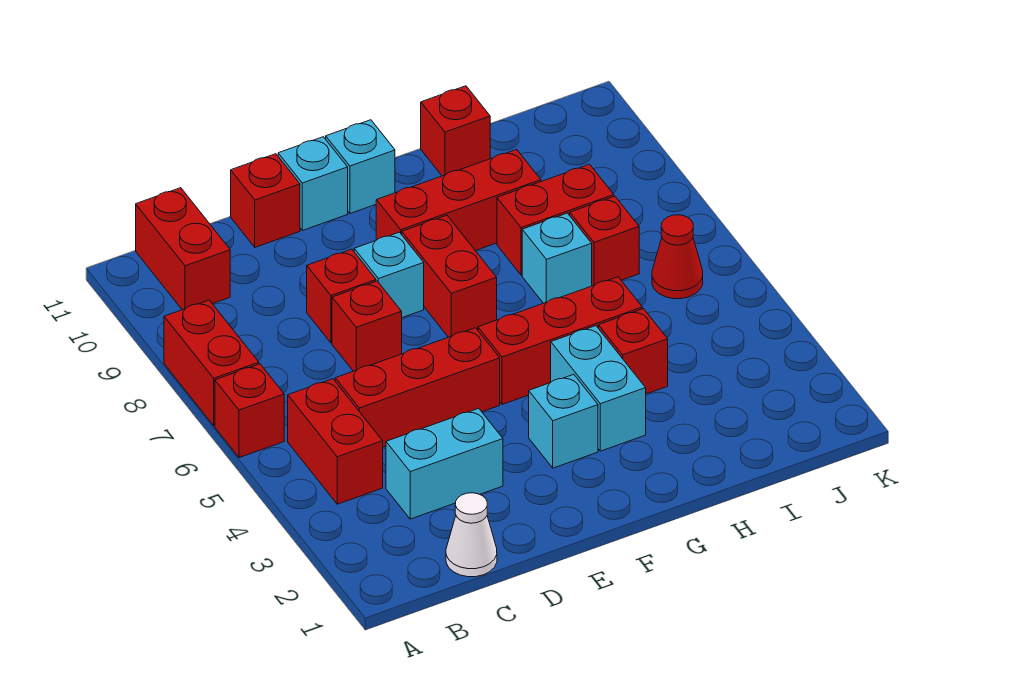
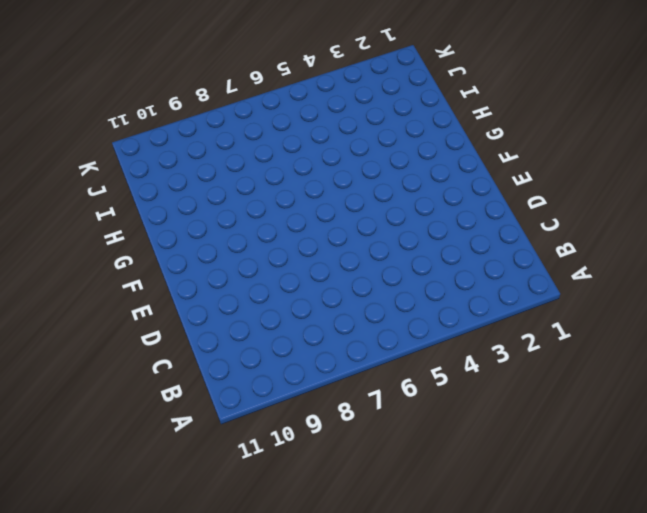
none -> red 1x1 brick [215,364,284,458]
none -> red 1x2 brick [164,300,259,426]
none -> red 1x2 brick [288,379,383,504]

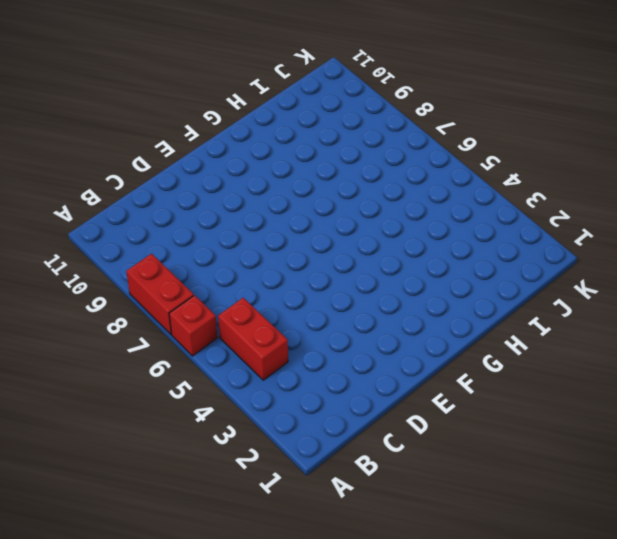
none -> red 1x2 brick [136,188,230,310]
none -> white 1x1 cone [446,493,497,577]
none -> cyan 1x2 brick [386,408,503,519]

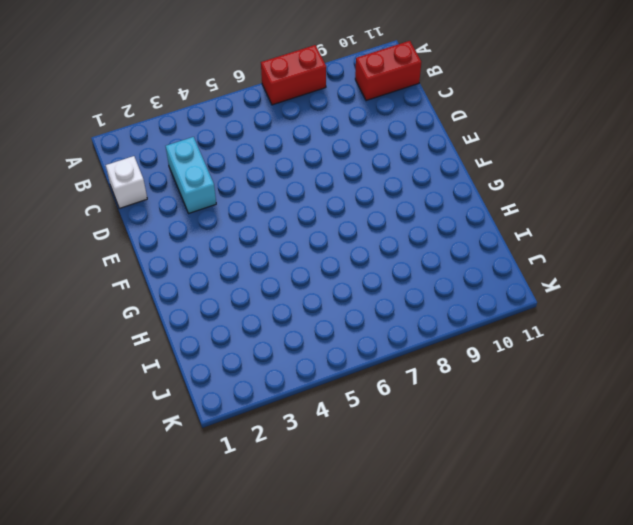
white 1x1 brick [106,156,147,208] -> white 1x1 cone [446,493,497,577]
none -> red 1x1 brick [215,364,284,458]
none -> red 1x2 brick [288,379,383,504]
none -> red 1x3 brick [335,328,500,447]

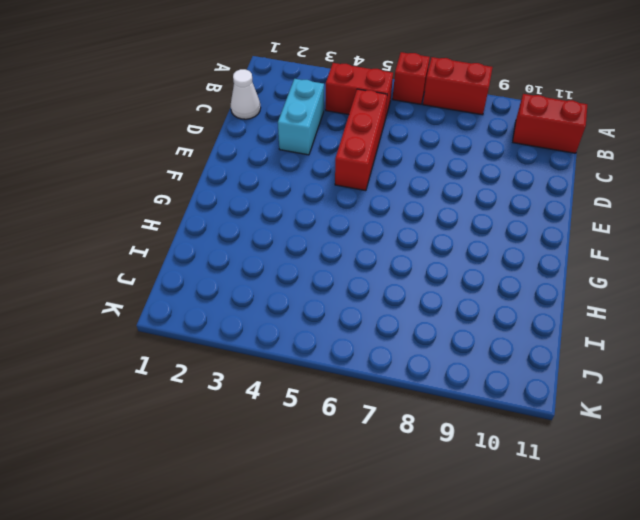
none -> red 1x1 brick [332,281,402,371]
none -> red 1x1 brick [307,249,376,343]
none -> red 1x1 brick [231,154,300,247]

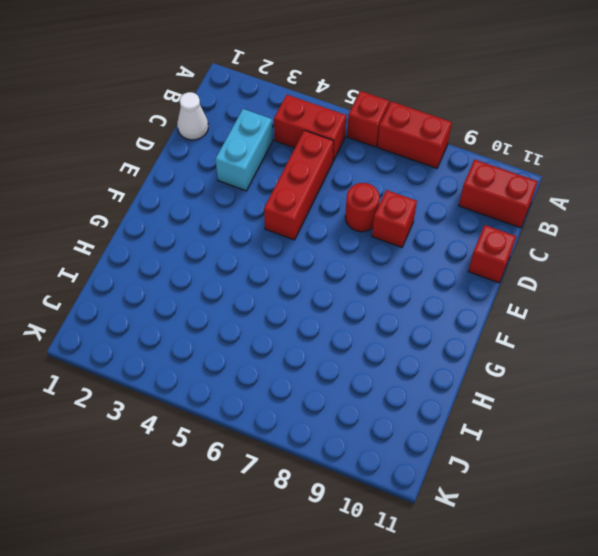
red 1x1 round brick [345,183,380,232] -> red 1x1 brick [332,281,402,371]
none -> cyan 1x1 brick [354,232,424,318]
none -> cyan 1x1 brick [278,137,348,231]
none -> cyan 1x1 brick [529,374,598,468]

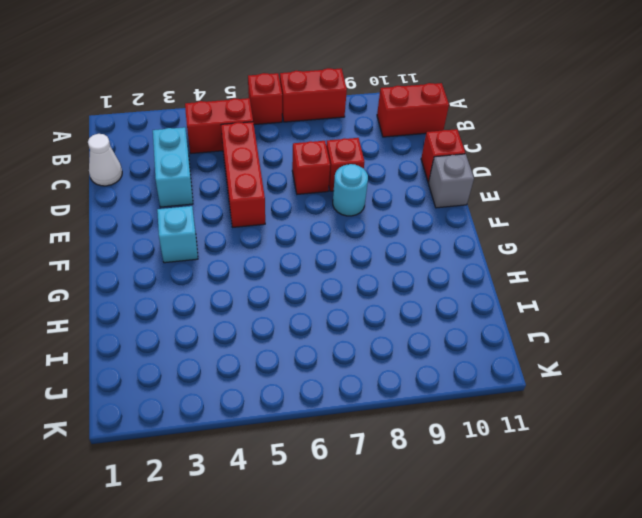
cyan 1x1 round brick [333,164,368,216] -> cyan 1x1 brick [354,232,424,318]
grey 1x1 brick [428,154,474,208] -> cyan 1x1 brick [278,137,348,231]
none -> red 1x3 brick [478,277,642,405]
none -> red 1x2 brick [402,215,497,337]
none -> red 1x3 brick [376,149,541,251]

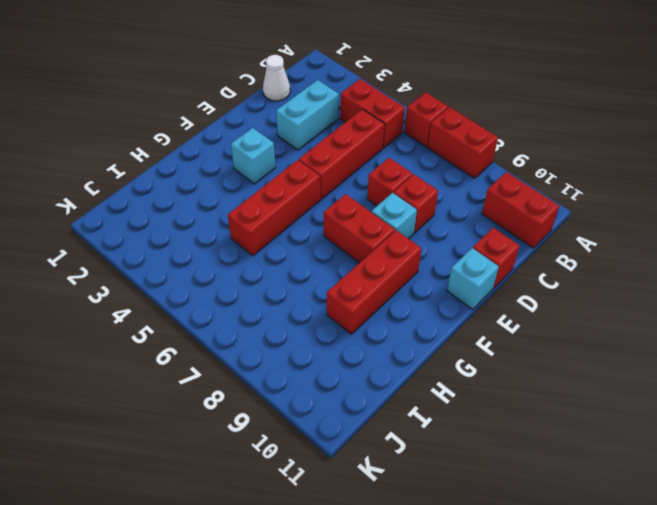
none -> cyan 1x1 brick [326,120,395,213]
none -> cyan 1x2 brick [551,326,646,451]
none -> red 1x1 brick [598,309,668,394]

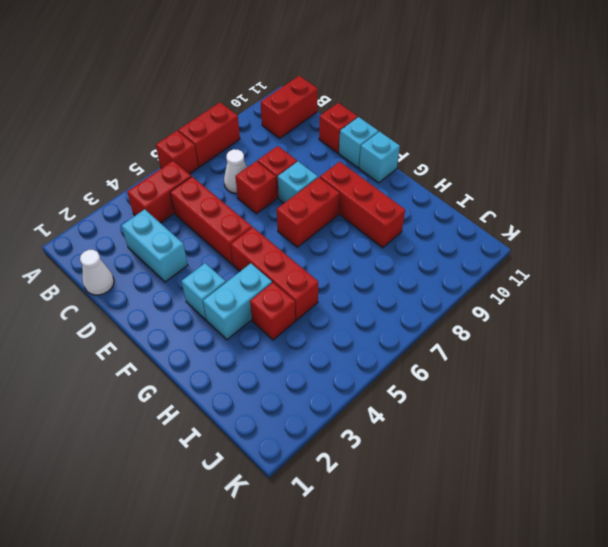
white 1x1 cone [224,149,247,193] -> none
none -> cyan 1x1 brick [522,213,592,303]
none -> red 1x2 brick [497,164,614,275]
none -> red 1x1 brick [421,86,490,176]

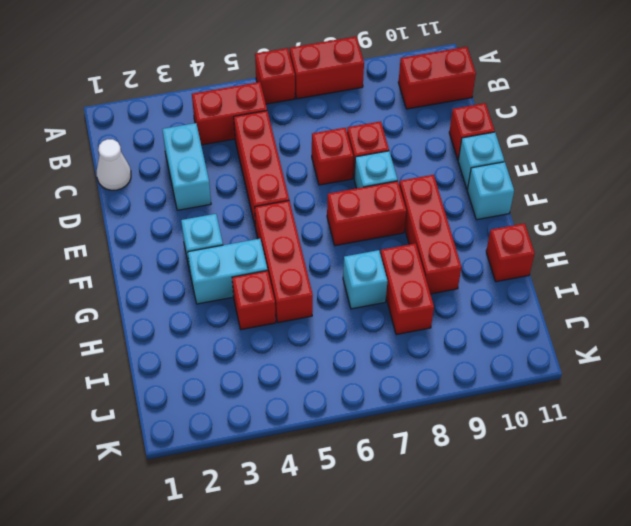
none -> red 1x1 brick [570,196,639,286]
none -> red 1x1 cone [652,215,703,299]

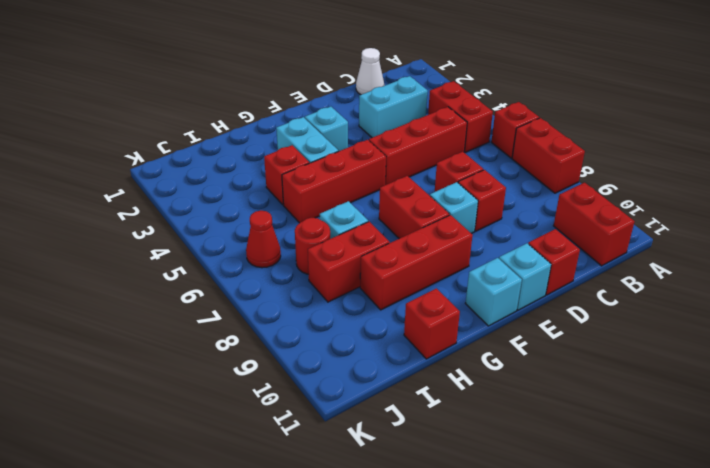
red 1x1 round brick [295,218,330,274] -> red 1x1 brick [570,196,639,286]

